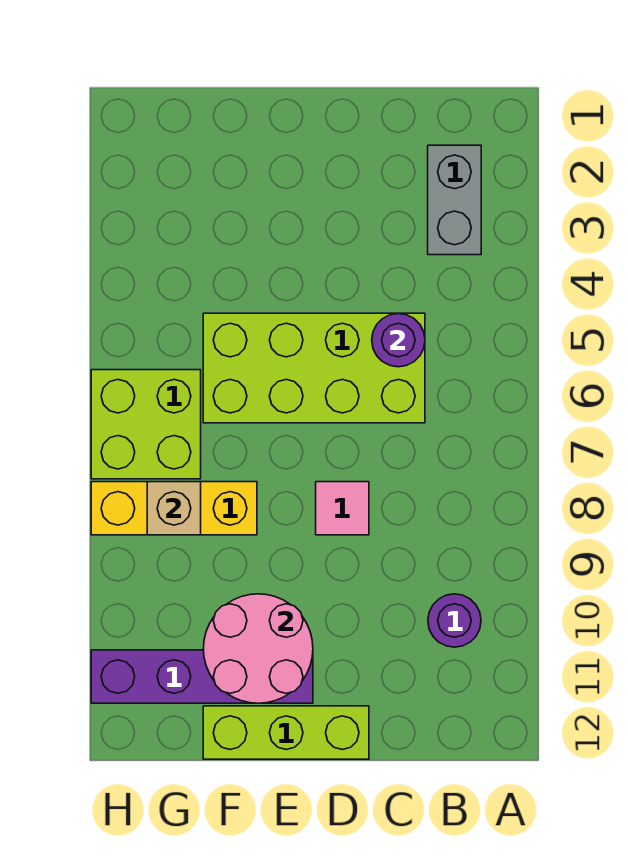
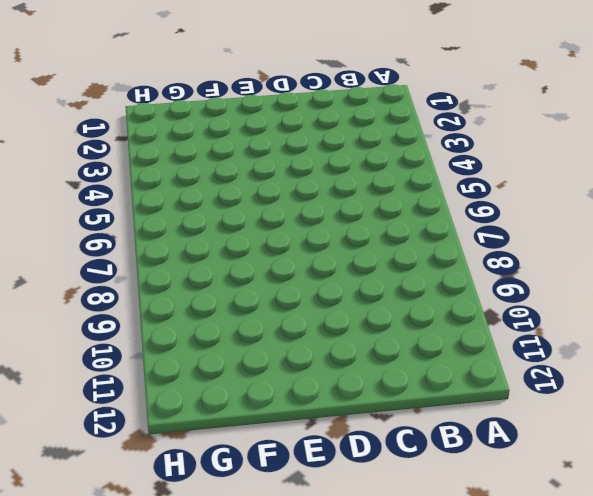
none -> grey 1x2 brick [428,145,481,255]
none -> purple 1x1 round brick [428,594,481,647]

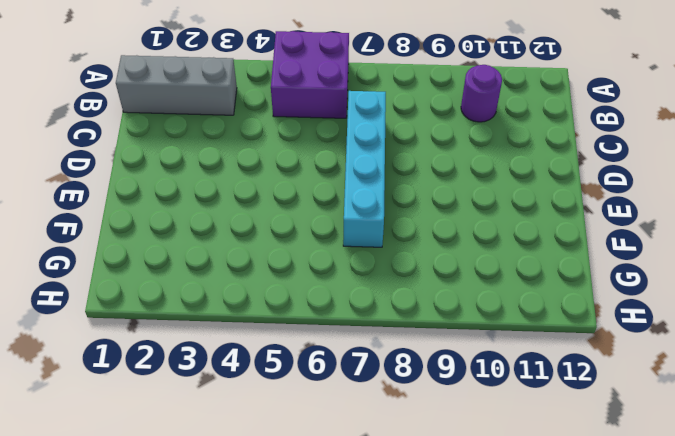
purple 2x2 brick [271,31,349,118] -> none
grey 1x3 brick [116,55,237,115] -> grey 1x2 brick [428,145,481,255]
cyan 1x4 brick [343,91,386,247] -> none
none -> lime 2x4 brick [203,313,425,423]
none -> pink 1x1 tile [316,482,369,535]

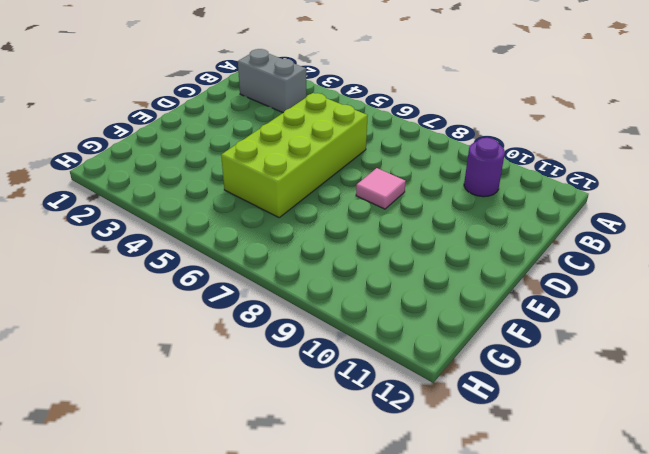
none -> lime 1x3 brick [203,706,369,759]
none -> purple 1x4 brick [91,650,313,703]

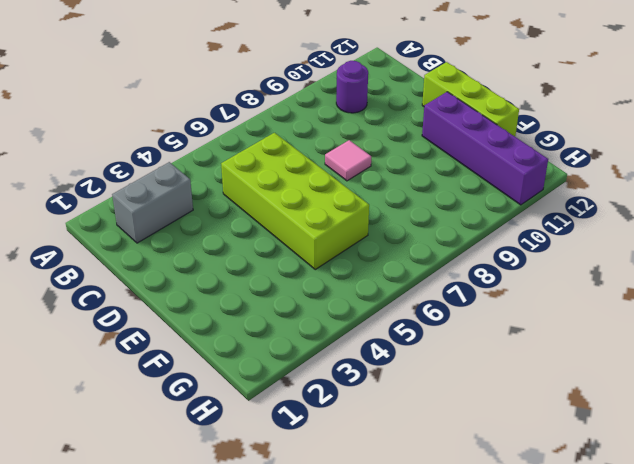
none -> yellow 1x3 brick [91,482,257,535]
none -> lime 2x2 brick [91,370,201,479]

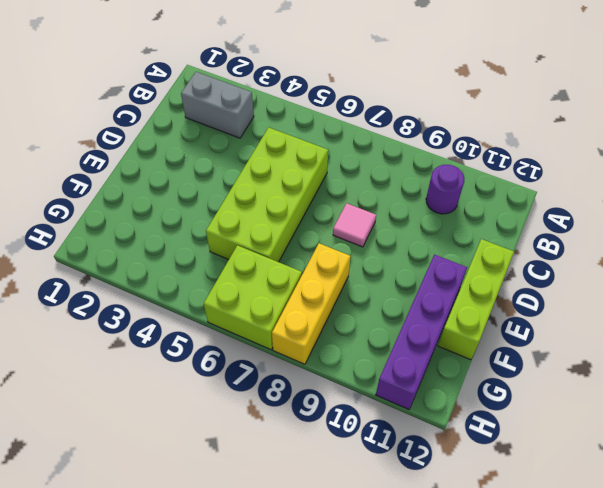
none -> purple 1x1 round brick [372,313,425,367]
none -> pink 2x2 round brick [203,594,313,703]

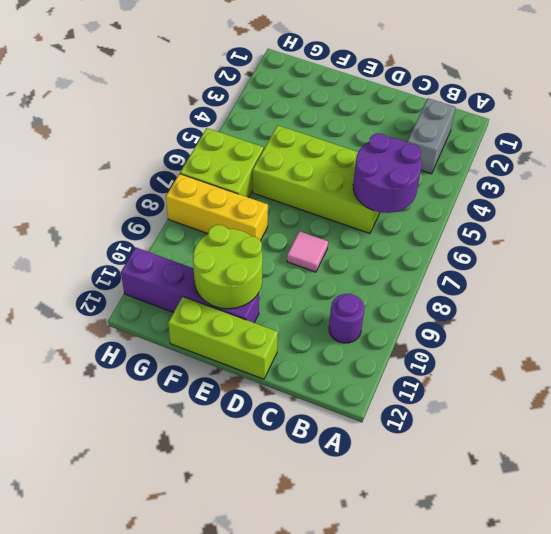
purple 2x2 round brick [353,133,422,213] -> purple 1x1 round brick [372,313,425,367]
lime 2x2 round brick [193,225,262,309] -> pink 2x2 round brick [203,594,313,703]
none -> tan 1x1 brick [147,482,201,535]

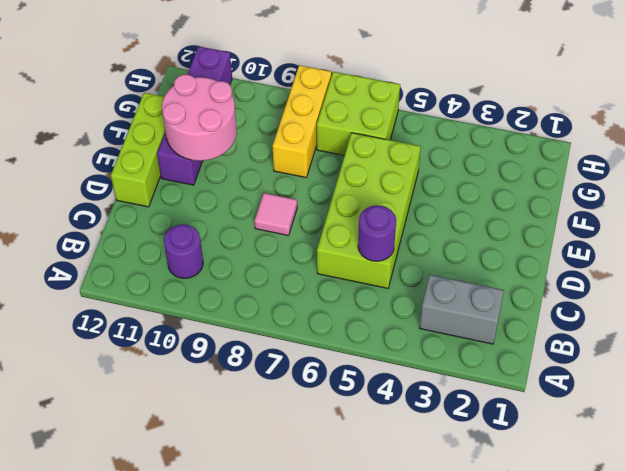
none -> tan 1x1 brick [147,482,201,535]

